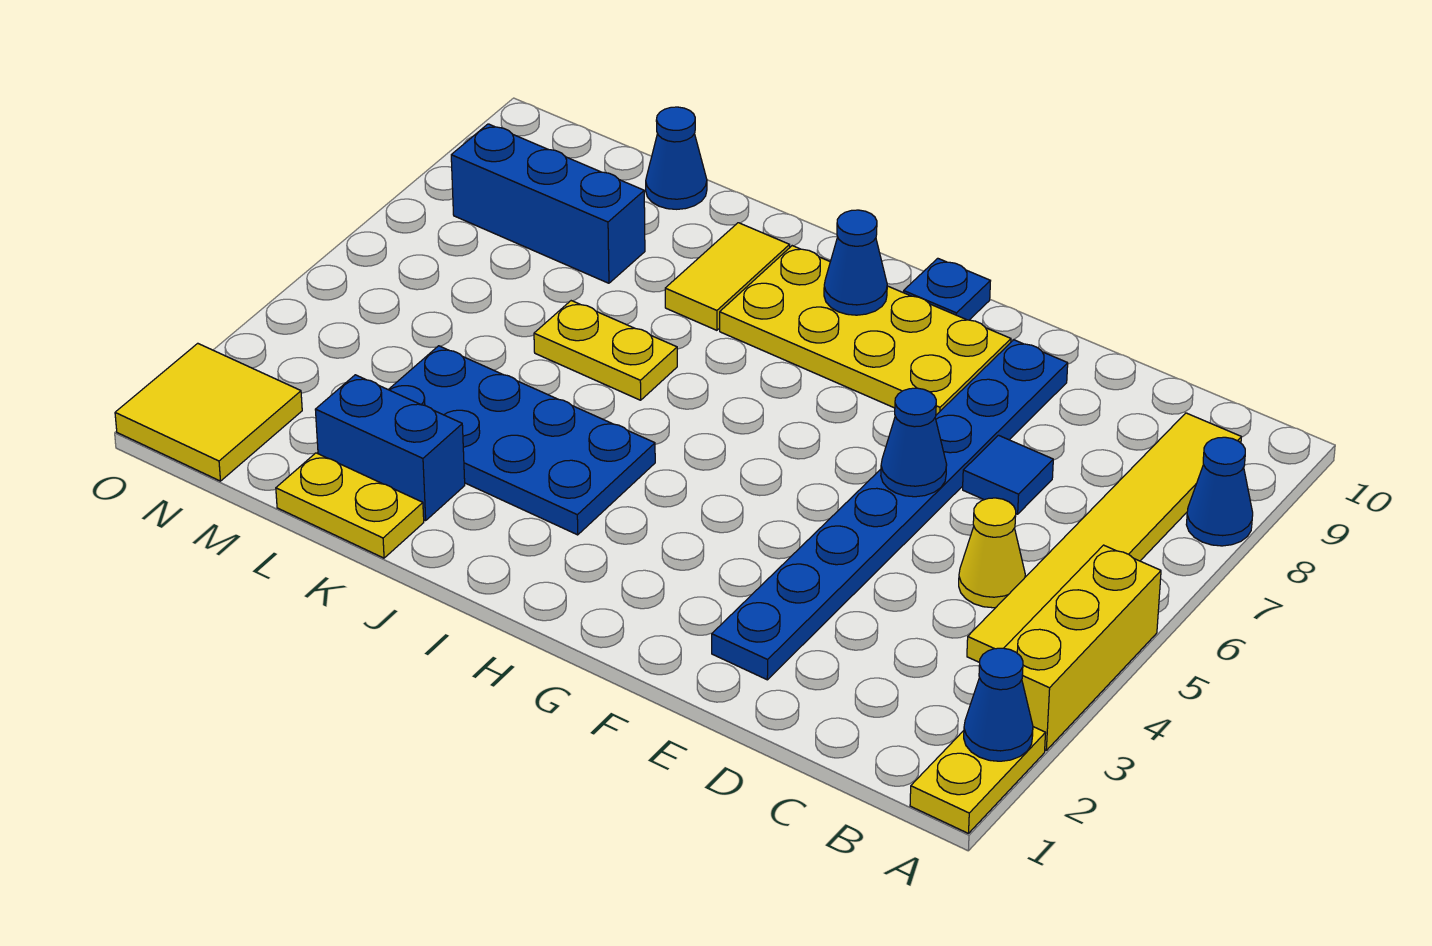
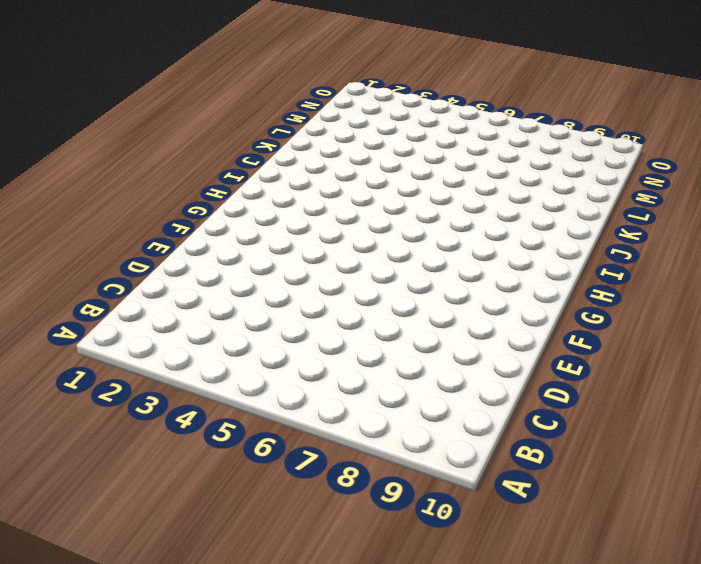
none -> yellow 1x2 plate [910,727,1046,833]
none -> yellow 1x3 brick [1004,545,1161,750]
none -> blue 1x1 cone [1186,437,1253,546]

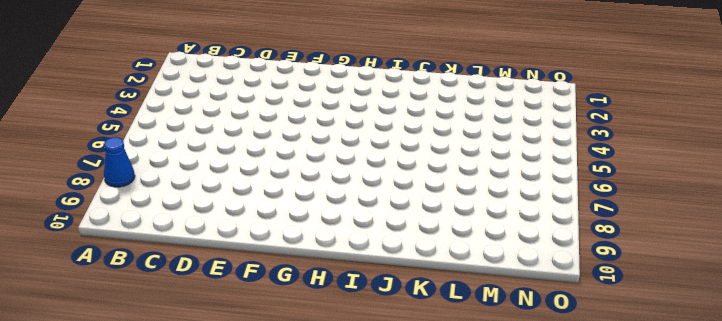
none -> yellow 1x2 plate [910,727,1046,833]
none -> yellow 1x3 brick [1004,545,1161,750]
none -> yellow 1x6 tile [967,413,1241,663]

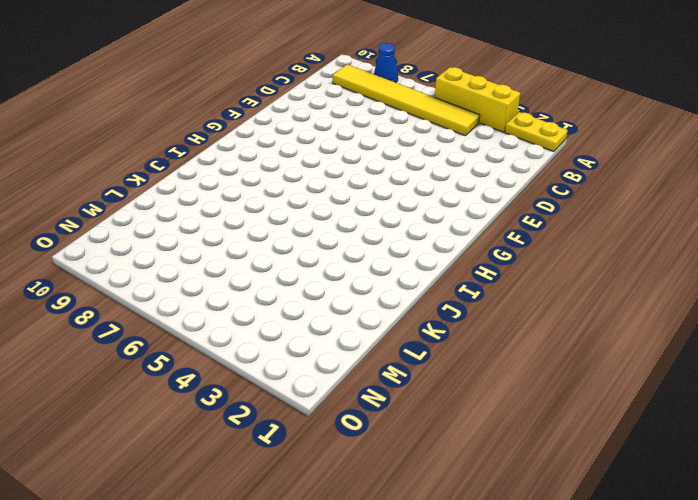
none -> yellow 1x1 cone [959,498,1025,608]
none -> blue 1x1 tile [963,435,1053,514]
none -> blue 1x8 plate [712,340,1068,680]

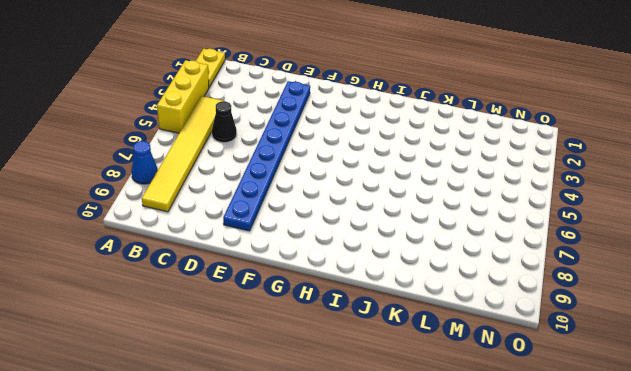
black 1x1 cone [212,101,237,143] -> yellow 1x1 cone [959,498,1025,608]
none -> blue 1x1 tile [963,435,1053,514]
none -> yellow 2x4 plate [720,246,1011,415]
none -> blue 1x1 plate [904,258,990,320]

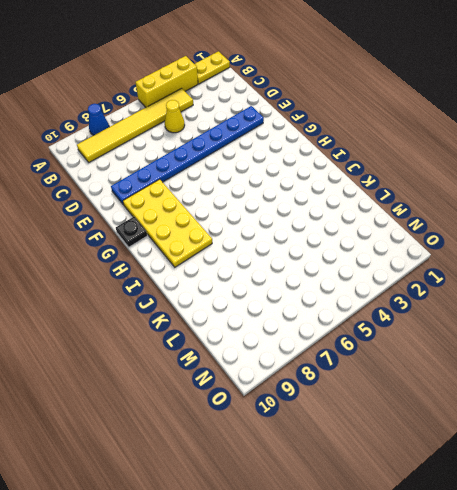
black 1x1 plate [116,217,147,247] -> blue 1x1 plate [904,258,990,320]
none -> blue 1x1 tile [963,435,1053,514]
none -> blue 2x4 plate [388,346,655,535]
none -> yellow 1x2 plate [534,301,677,400]

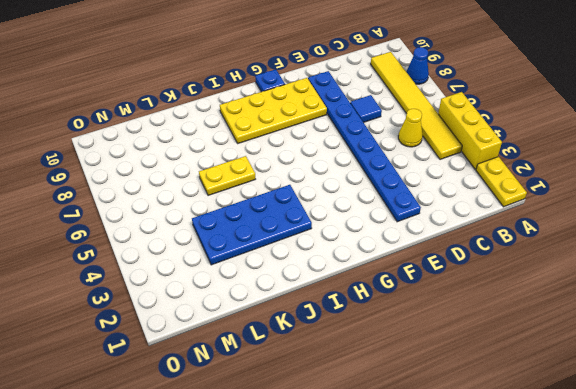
none -> yellow 1x2 tile [665,223,790,330]
none -> yellow 1x2 plate [276,453,424,558]
none -> blue 1x2 brick [315,375,465,521]

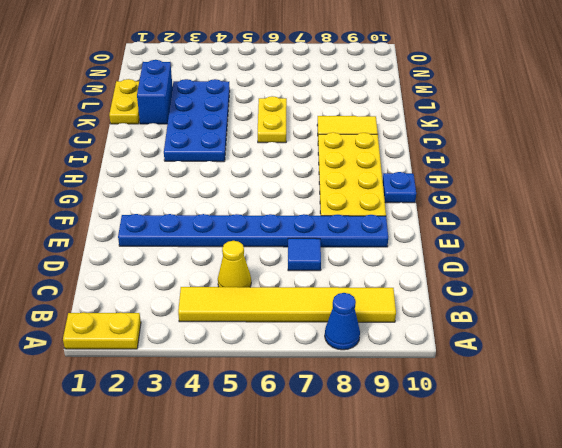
none -> yellow 1x3 brick [1004,545,1161,750]
none -> blue 1x3 brick [451,124,645,283]
none -> blue 1x1 cone [646,107,707,209]

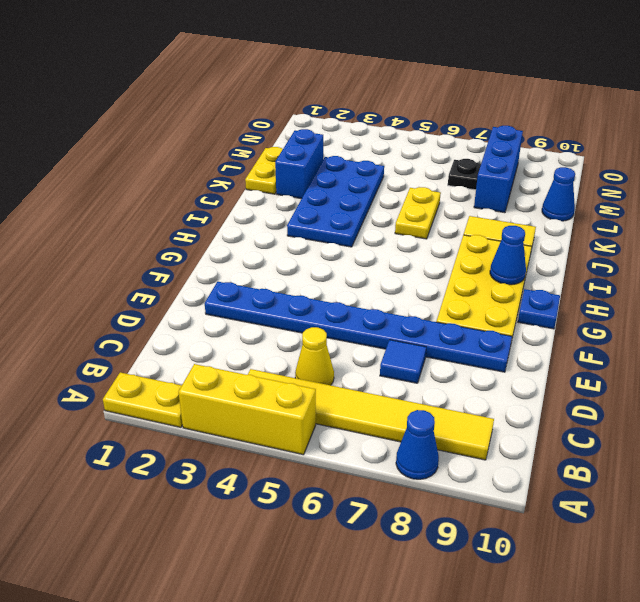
black 1x1 plate [448,159,481,190] -> none
none -> yellow 2x2 tile [115,343,302,481]
none -> blue 1x1 cone [964,648,1033,761]
none -> blue 1x1 cone [881,388,947,497]

